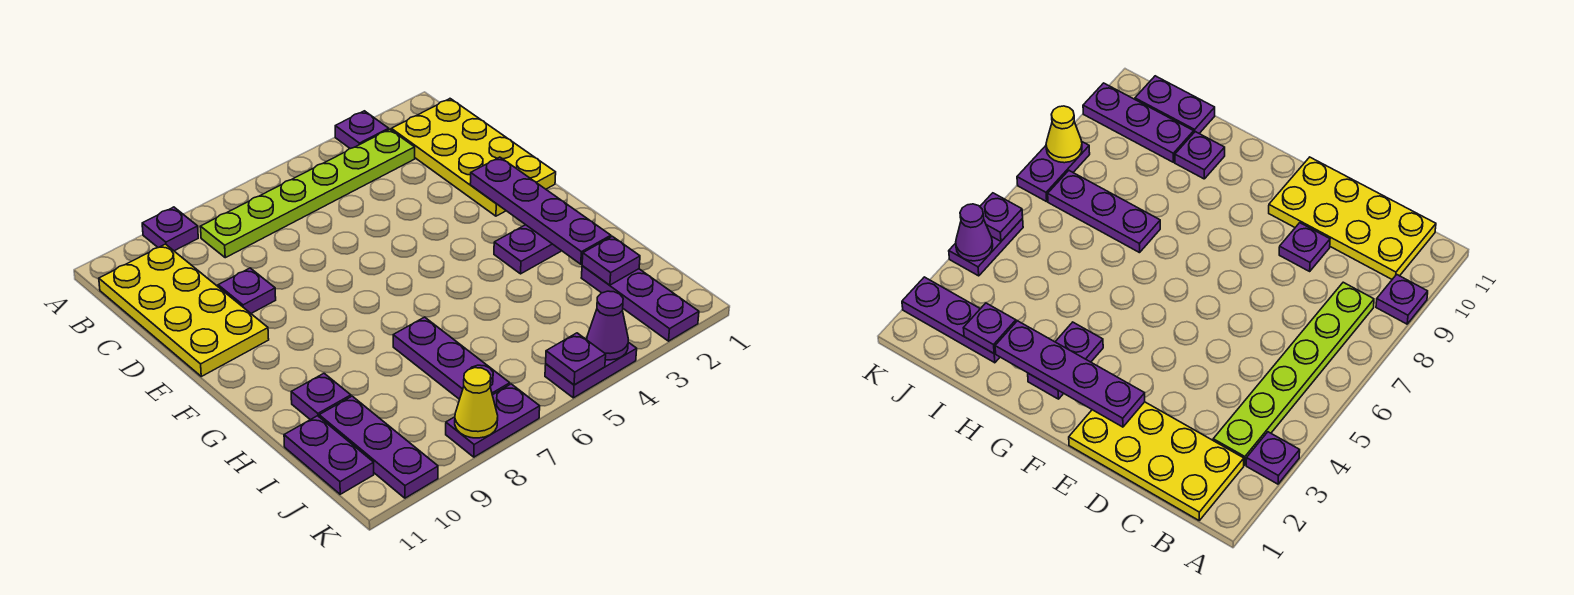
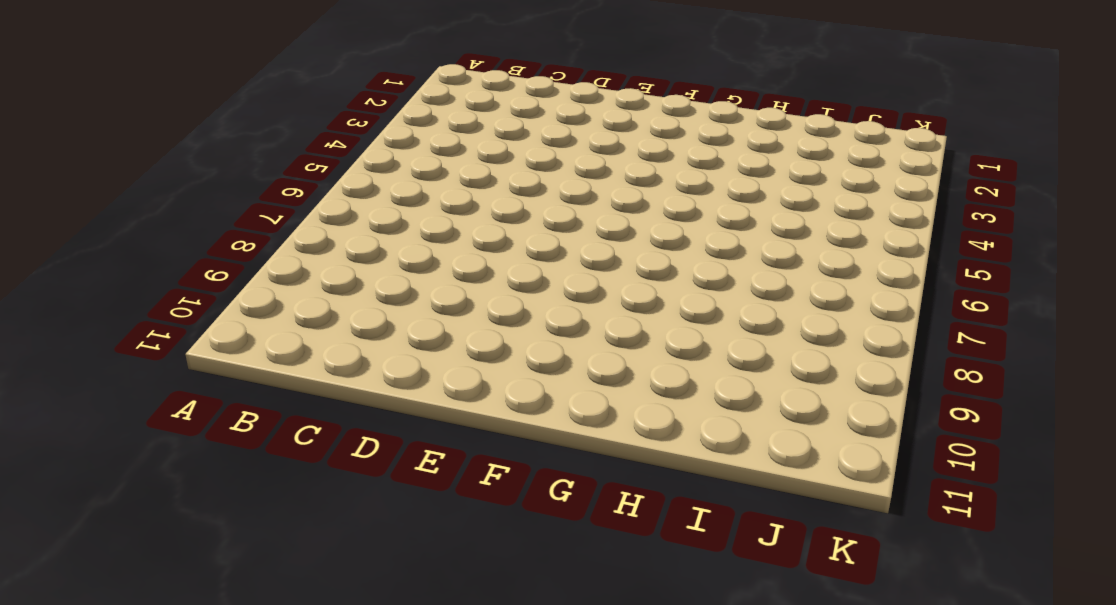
none -> purple 1x1 plate [335,111,389,149]
none -> purple 1x1 plate [142,207,198,251]
none -> yellow 2x4 plate [391,99,556,216]

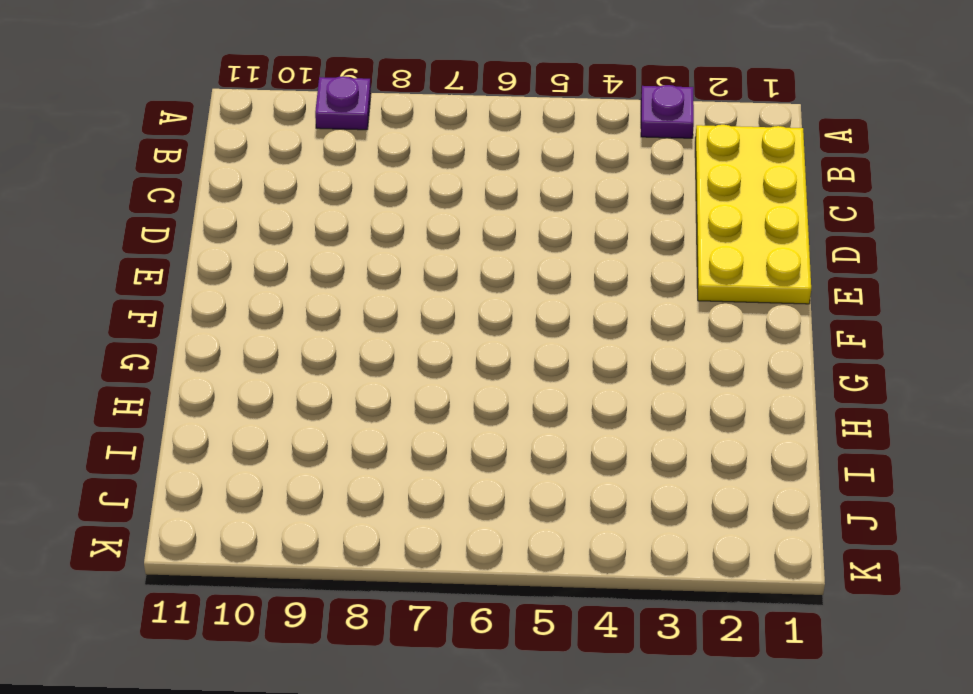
none -> lime 1x6 plate [201,129,415,258]
none -> yellow 2x4 plate [99,244,269,376]
none -> purple 1x1 plate [218,268,276,313]

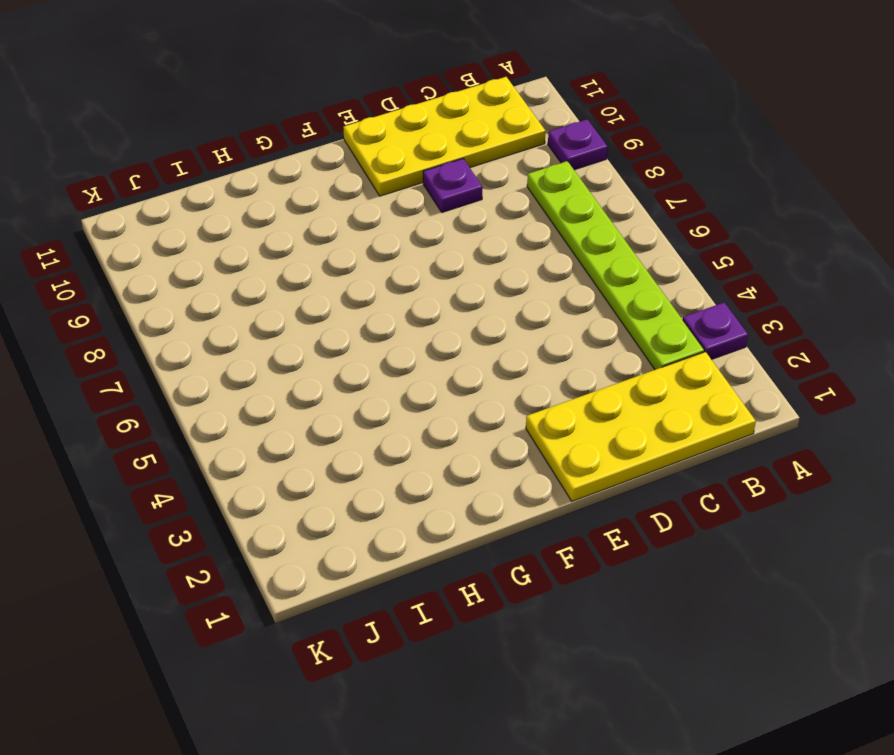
none -> purple 1x2 plate [494,225,561,274]
none -> purple 1x3 plate [393,317,510,399]
none -> purple 1x1 plate [291,373,351,420]

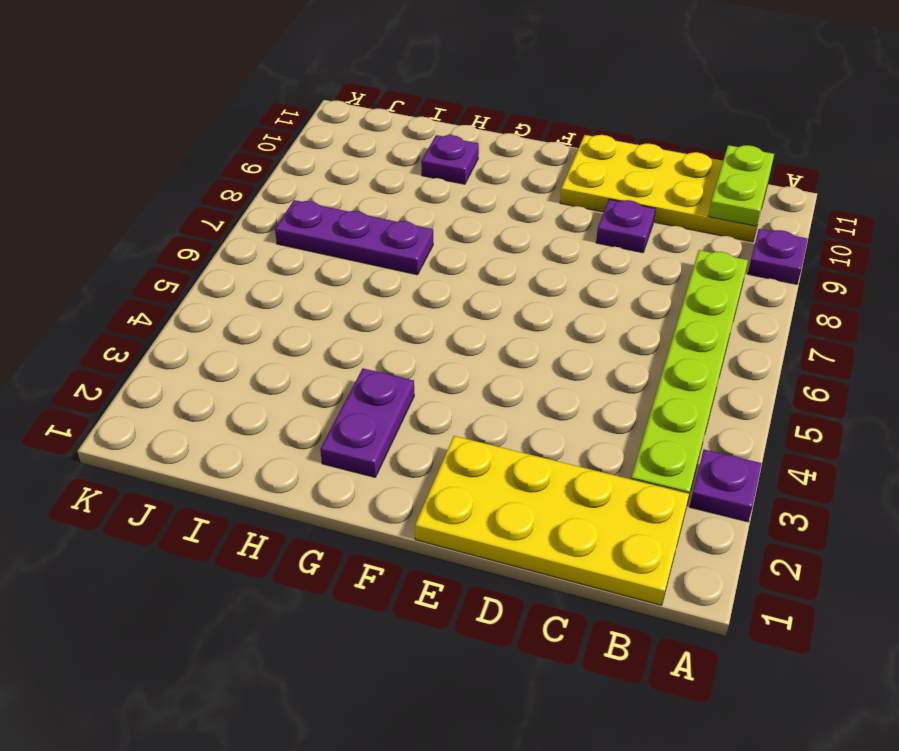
lime 1x2 plate [708,145,774,226] -> none
none -> purple 1x3 plate [581,266,699,341]
none -> purple 1x3 plate [319,396,438,498]
none -> purple 1x2 plate [284,416,374,494]

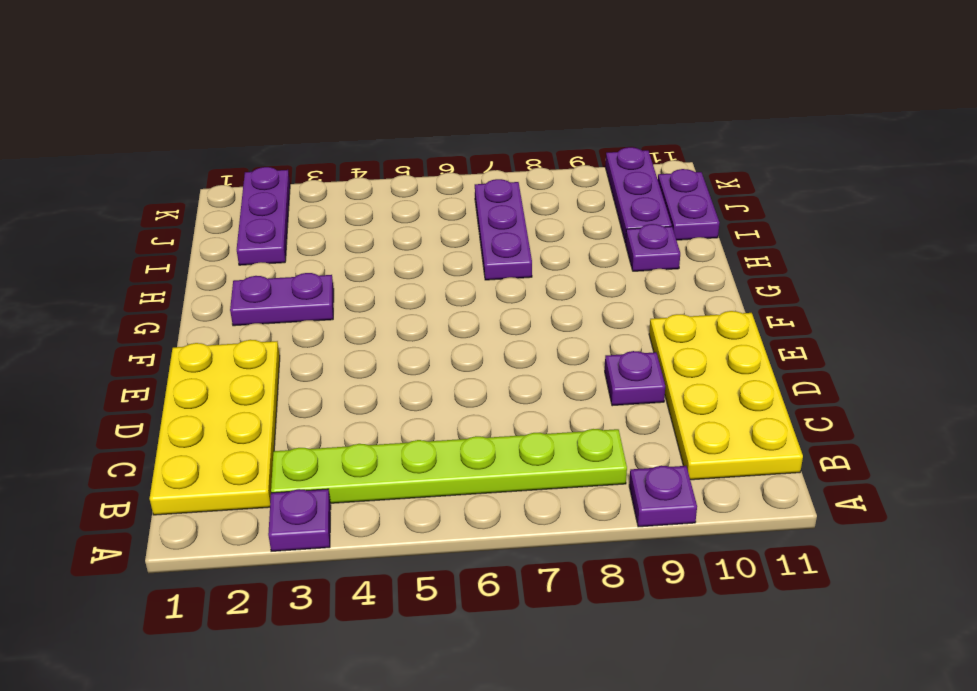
none -> purple 1x2 plate [545,342,637,398]
none -> purple 1x2 plate [446,384,540,457]
none -> purple 1x4 plate [470,157,611,264]

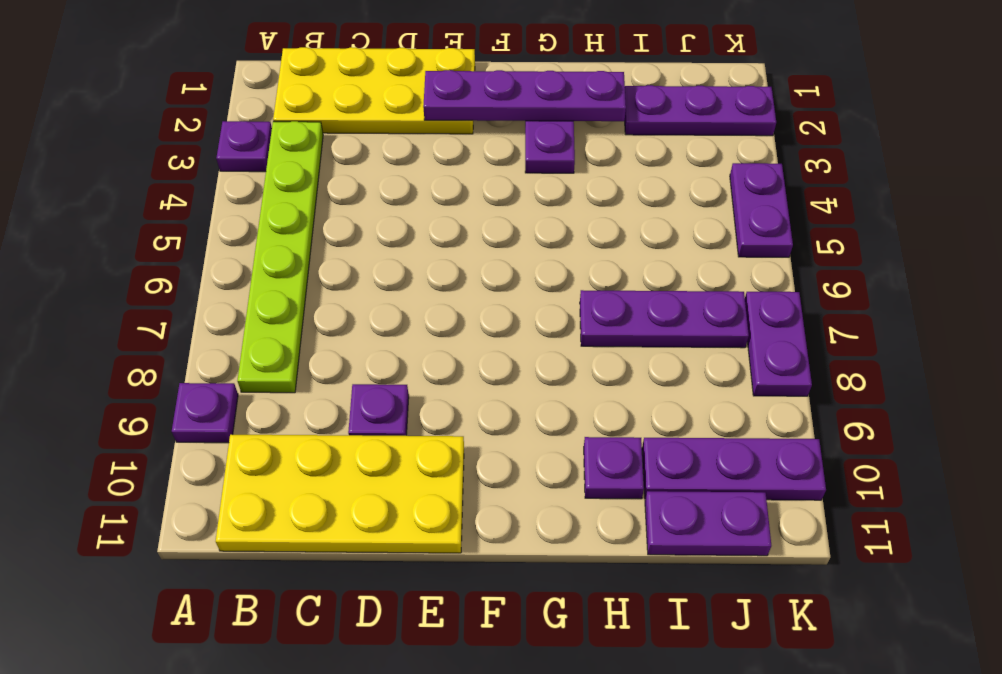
none -> purple 1x1 plate [582,236,640,285]
none -> purple 1x1 cone [587,291,628,360]
none -> purple 1x1 plate [546,333,606,385]

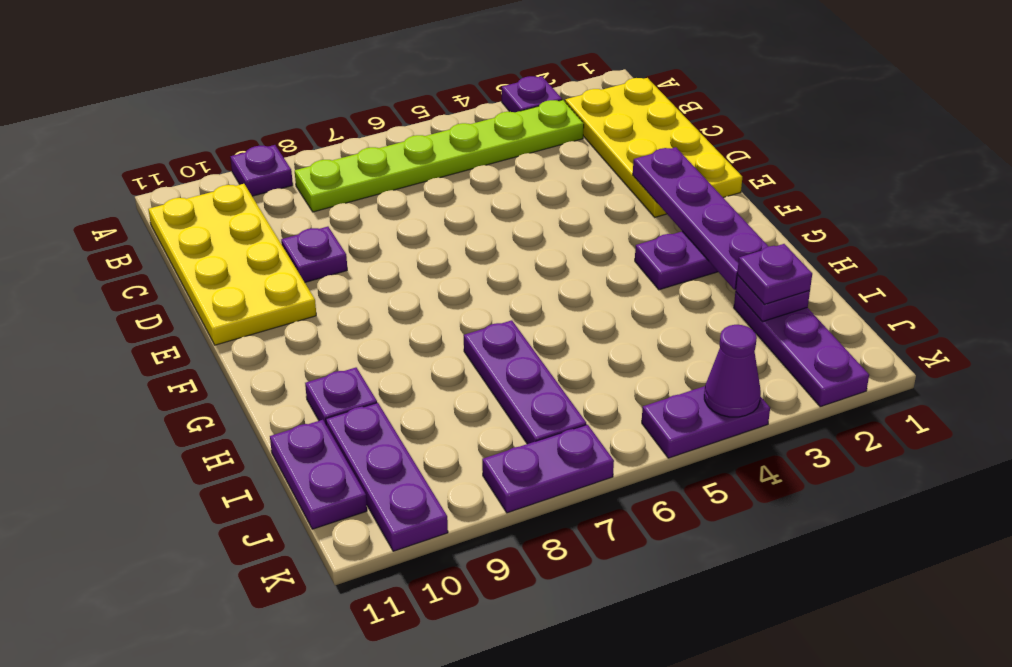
purple 1x1 plate [737,244,812,304] -> purple 1x1 plate moved to [546,333,606,385]
none -> yellow 1x1 cone [455,368,498,438]

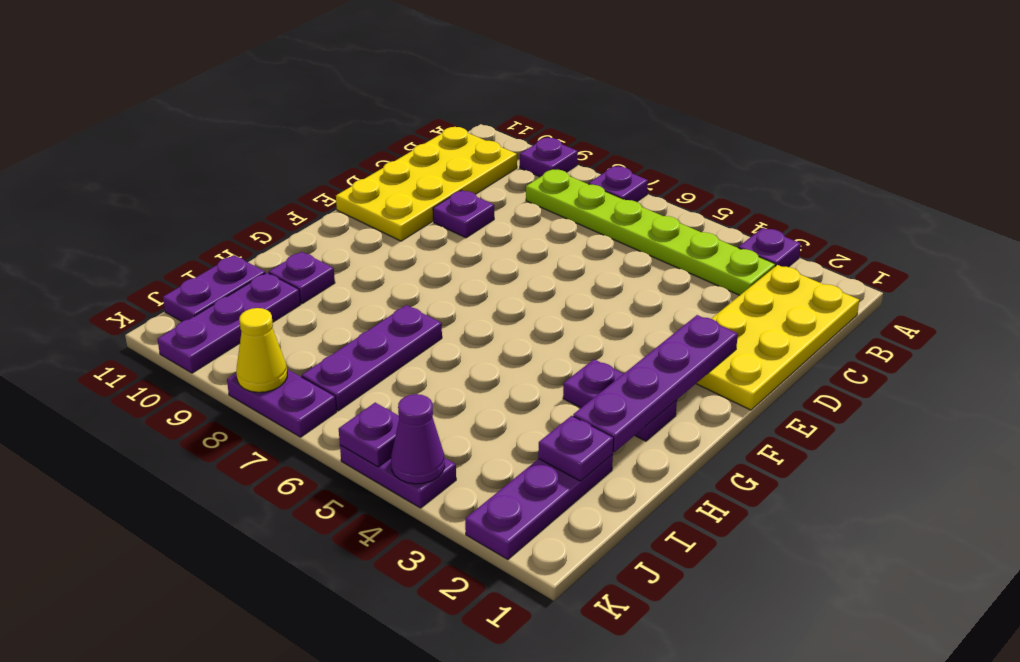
purple 1x1 plate [589,166,648,202] -> none

